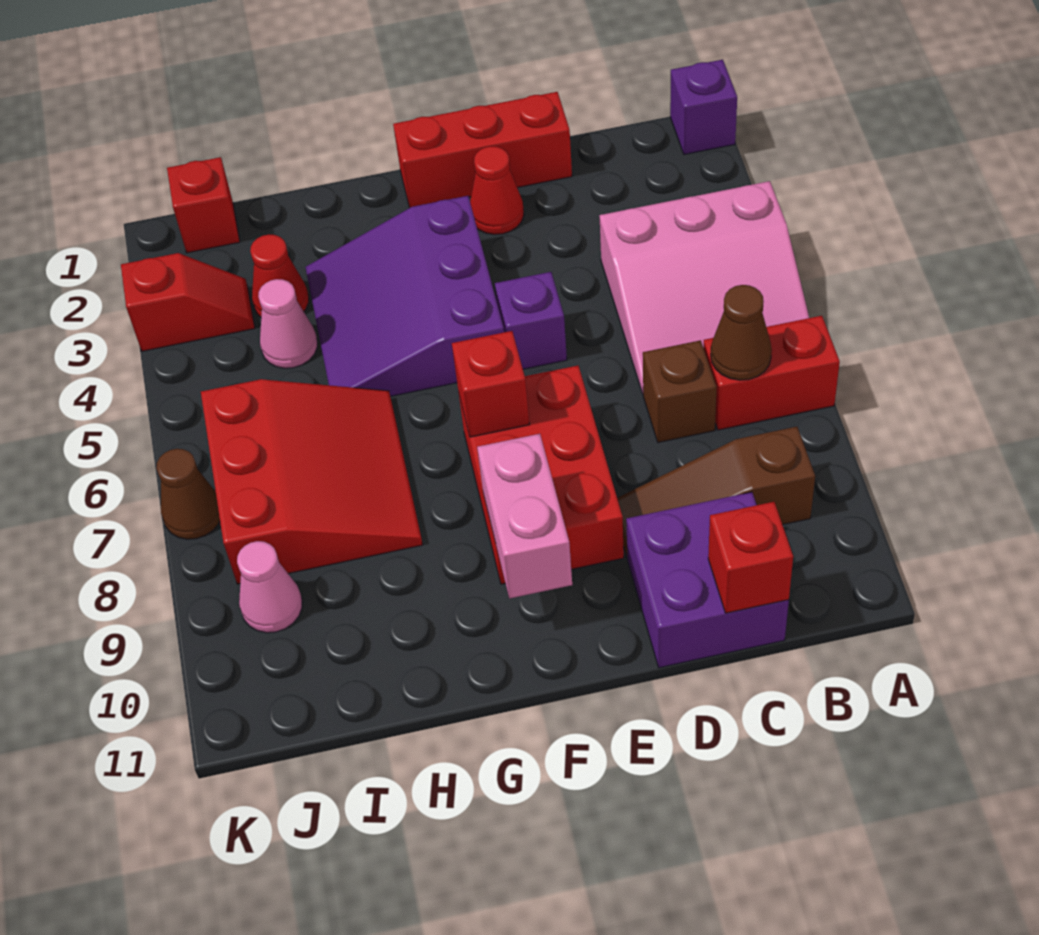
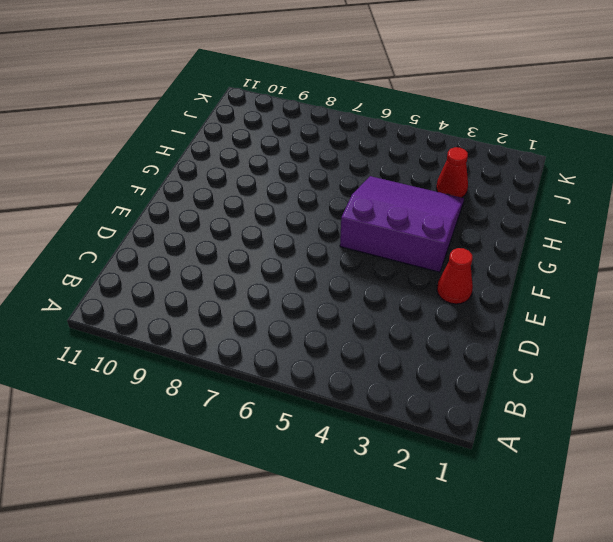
none -> purple 1x1 brick [670,60,737,154]
none -> pink 3x3 slope [599,181,809,394]
none -> red 1x2 brick [704,316,840,430]

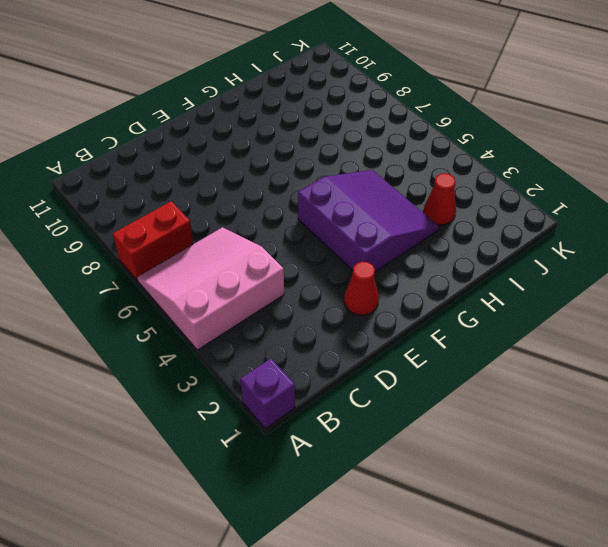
none -> brown 1x3 slope [617,427,815,557]
none -> brown 1x1 brick [643,340,717,443]
none -> purple 2x2 brick [626,492,789,668]

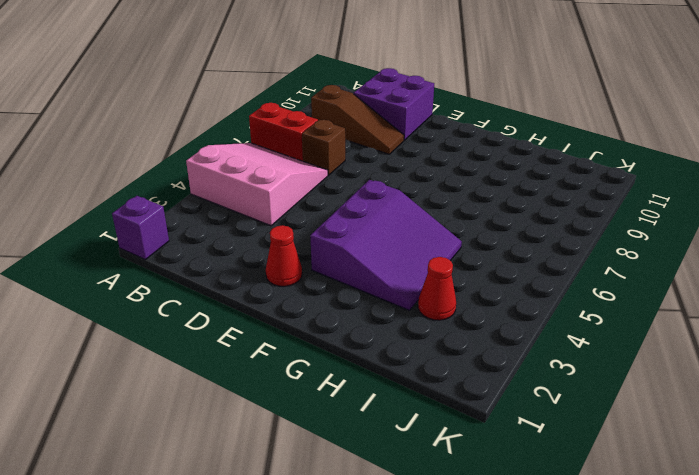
none -> red 1x3 brick [393,92,572,208]
none -> purple 1x1 brick [495,272,567,369]
none -> red 2x3 brick [459,366,624,584]

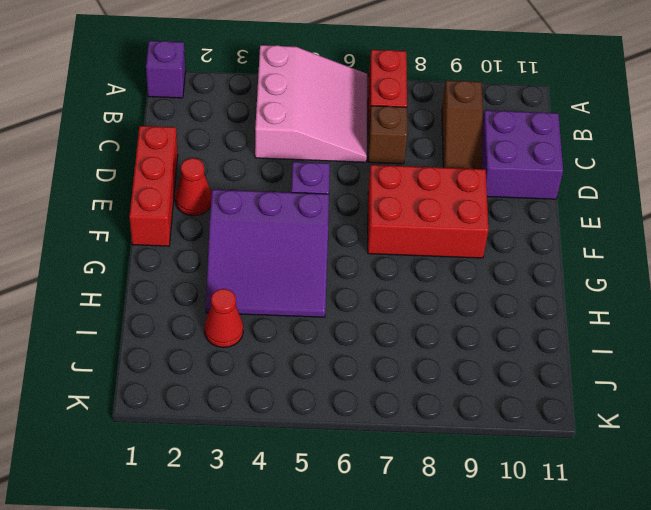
none -> red 3x3 slope [201,379,423,584]
none -> pink 1x1 cone [258,279,317,368]
none -> red 1x1 brick [167,157,240,253]

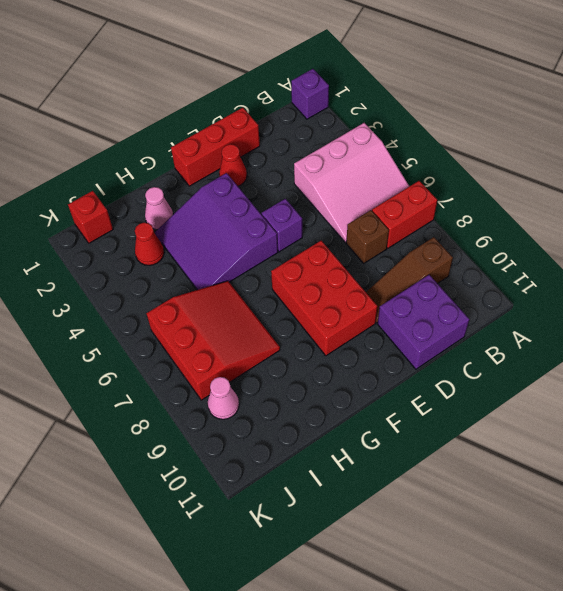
pink 1x1 cone [145,187,173,230] -> pink 1x1 cone moved to [258,279,317,368]
none -> red 1x2 slope [121,253,255,351]
none -> brown 1x1 cone [156,449,220,539]
none -> brown 1x1 cone [711,285,772,380]

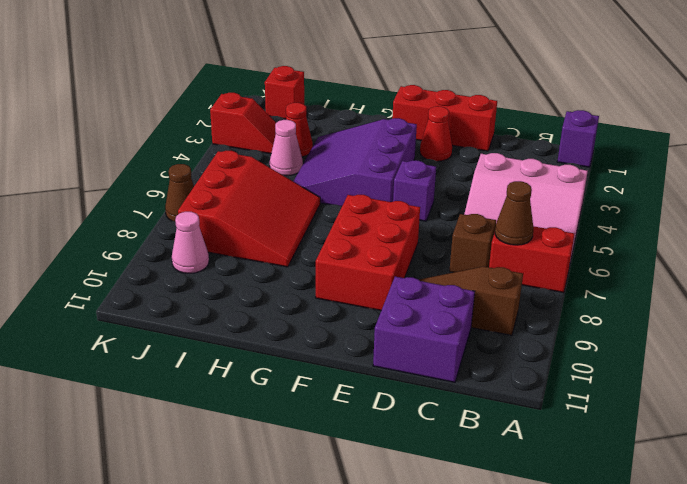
none -> red 1x1 brick [708,502,793,613]
none -> red 1x1 brick [452,331,530,437]
none -> pink 1x2 brick [477,434,572,599]

